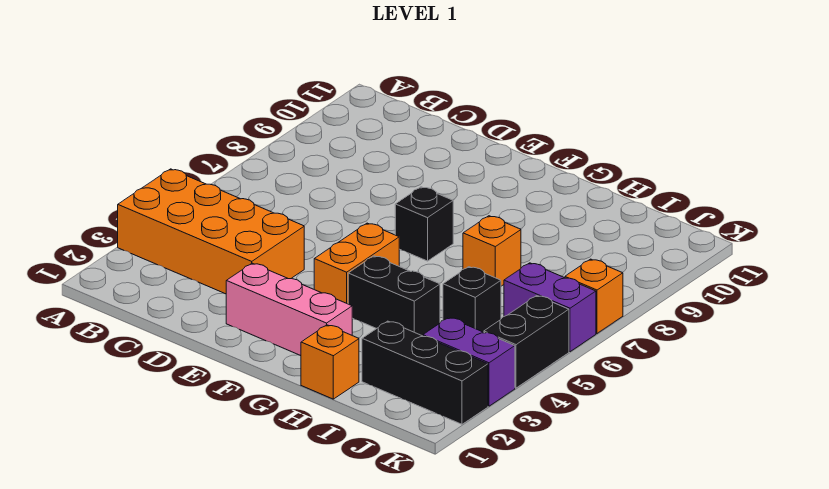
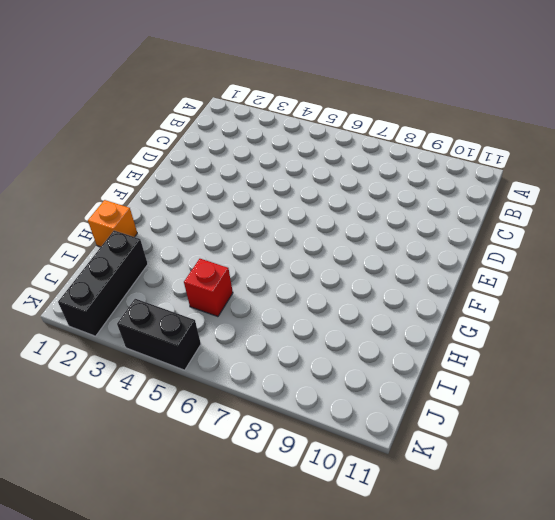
red 1x1 brick [184,259,233,317] -> black 1x1 brick [443,267,501,332]
none -> orange 2x4 brick [118,169,304,294]
none -> pink 1x3 brick [226,263,352,356]
none -> orange 1x2 brick [314,223,400,304]

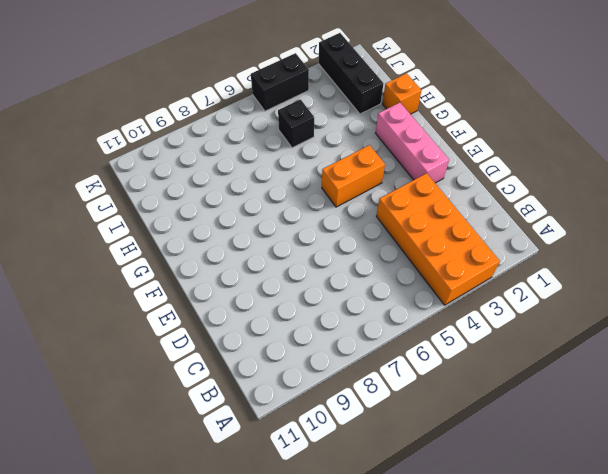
none -> black 1x1 brick [395,187,453,261]
none -> black 1x2 brick [348,256,440,336]
none -> orange 1x1 brick [463,216,521,286]

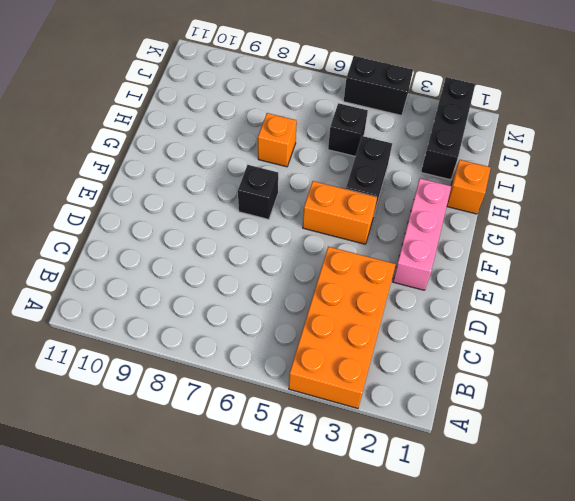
none -> purple 1x2 brick [423,317,515,406]
none -> purple 1x2 brick [504,263,596,352]
none -> orange 1x1 brick [565,259,623,333]

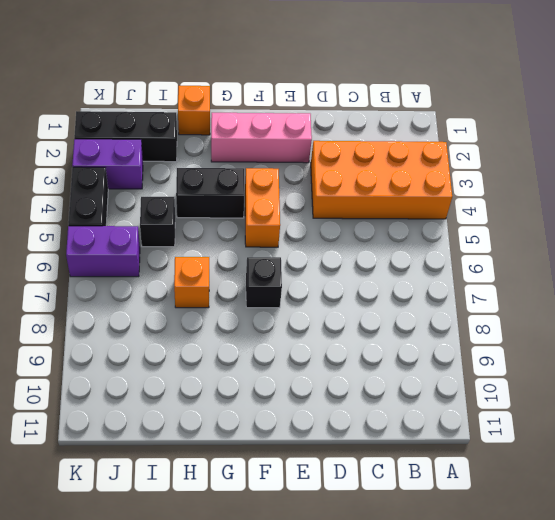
none -> orange 1x1 brick [565,259,623,333]

